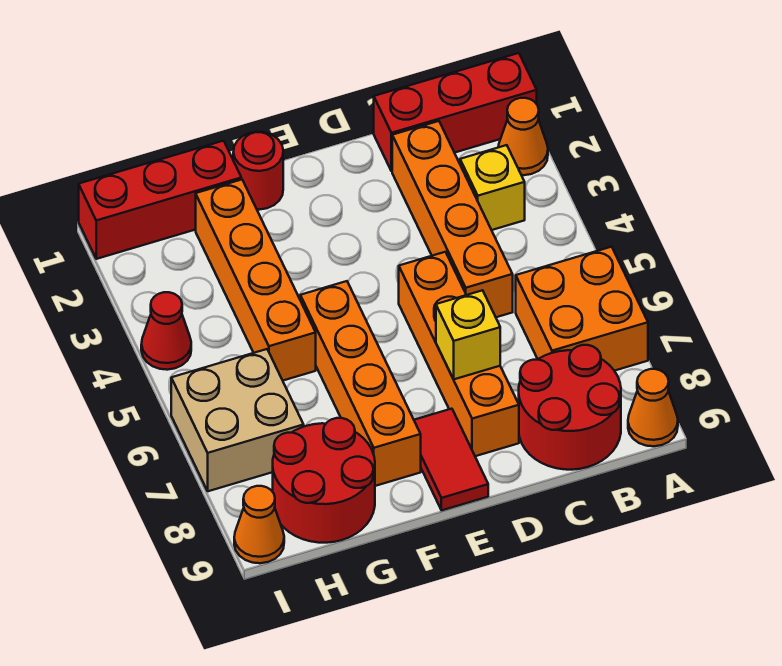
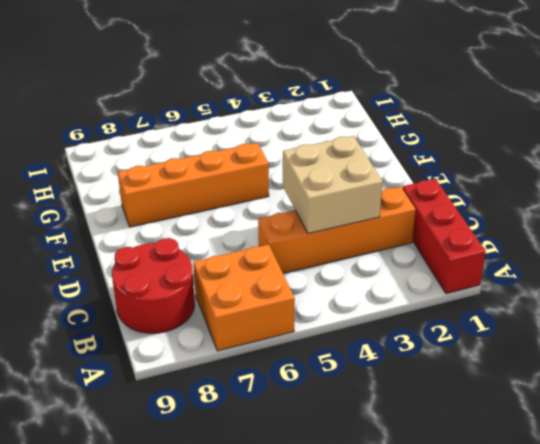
tan 2x2 brick [283,136,383,234] -> tan 2x2 brick moved to [171,349,304,491]
none -> orange 1x1 cone [498,98,548,175]
none -> orange 1x1 cone [628,369,678,446]
none -> yellow 1x1 brick [460,145,525,230]

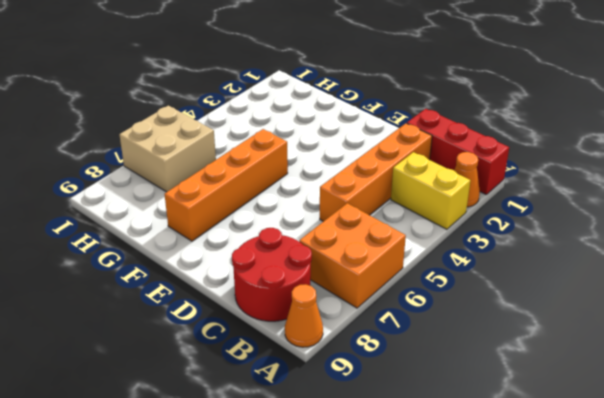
yellow 1x2 brick [391,152,470,229] -> yellow 1x1 brick [460,145,525,230]
none -> orange 1x4 brick [399,252,519,456]
none -> red 1x2 tile [414,409,488,510]
none -> red 1x1 round brick [233,132,283,210]

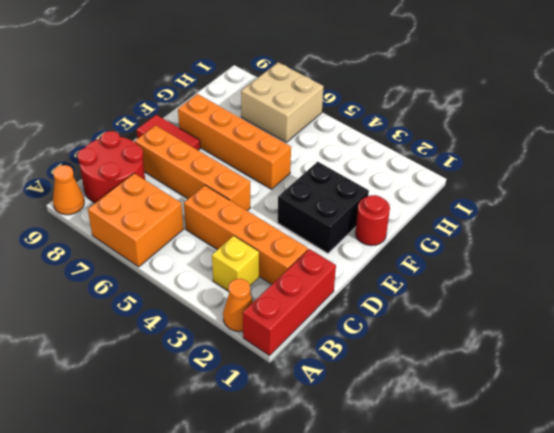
black 2x2 brick [278,162,369,253] -> none
none -> red 1x3 brick [79,141,241,259]
none -> orange 1x4 brick [196,179,316,381]
none -> red 2x2 round brick [273,418,375,543]

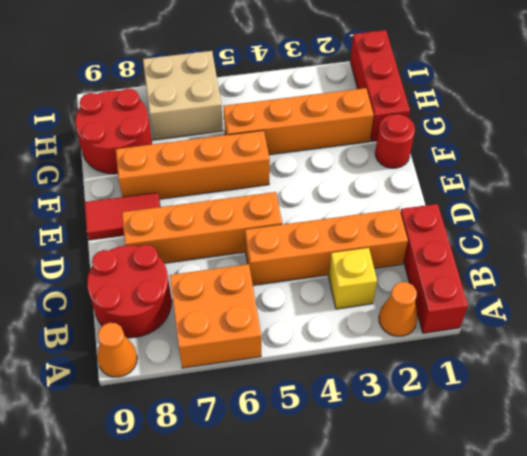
none -> red 1x1 cone [141,292,191,370]
none -> orange 1x1 cone [234,486,284,563]
none -> yellow 1x1 brick [436,290,500,379]

